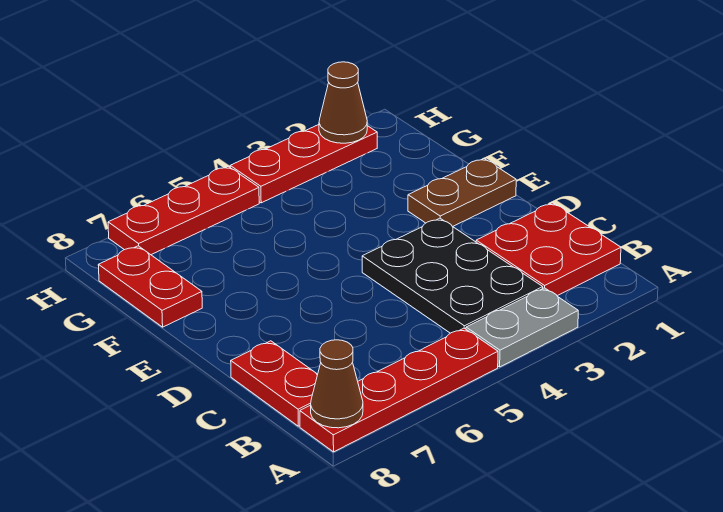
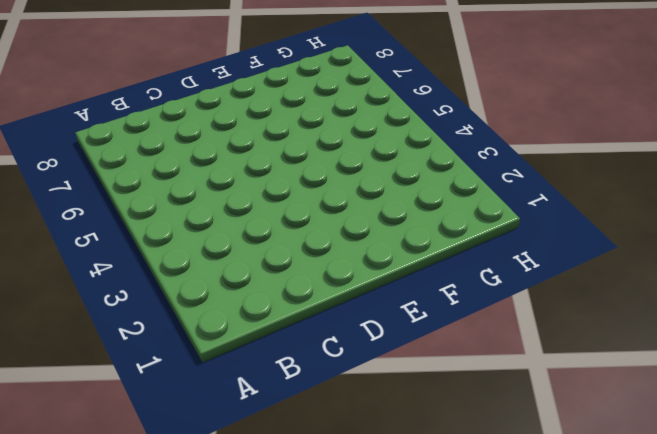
none -> grey 1x2 plate [466,288,578,367]
none -> red 1x4 plate [300,328,498,452]

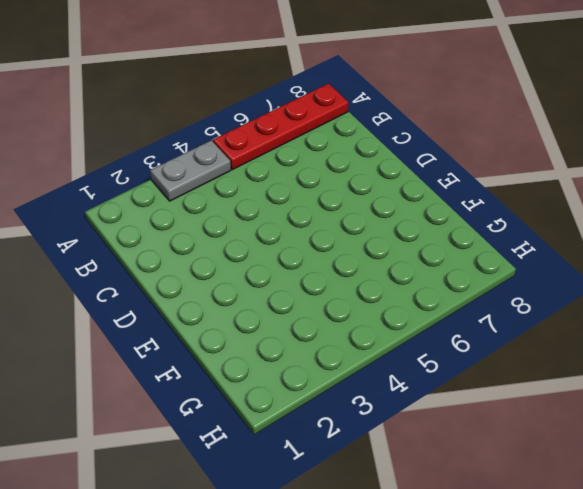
none -> red 2x2 plate [476,203,621,296]
none -> black 2x3 plate [362,218,543,333]

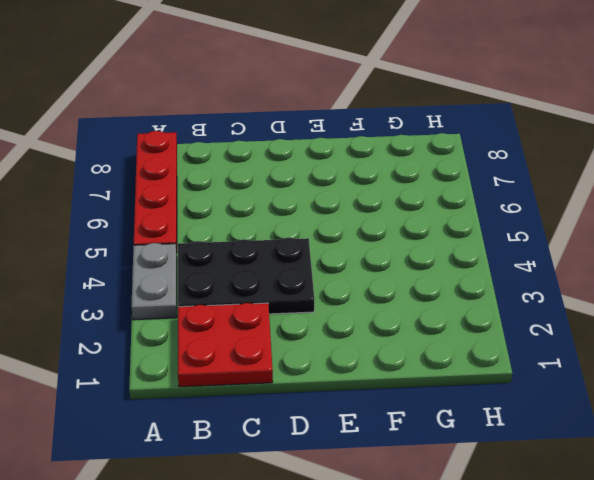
none -> red 1x2 plate [231,341,318,426]
none -> brown 1x2 plate [408,159,516,227]

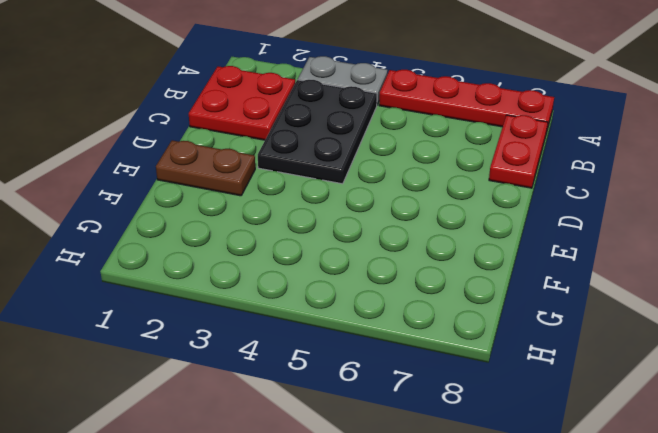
none -> red 1x2 plate [98,246,202,327]
none -> red 1x3 plate [230,125,377,203]

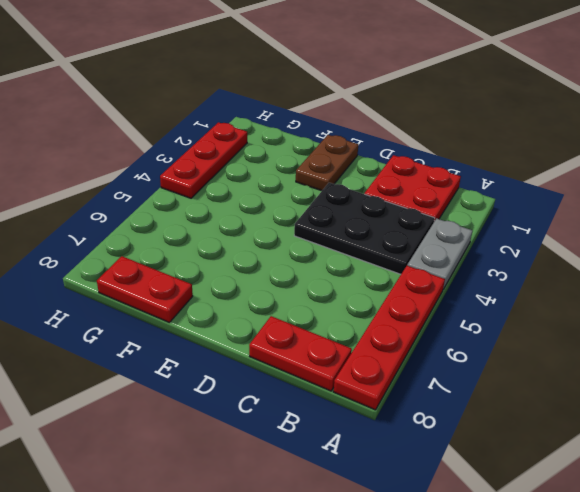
none -> red 1x3 plate [108,166,259,255]
none -> brown 1x1 cone [311,340,363,428]

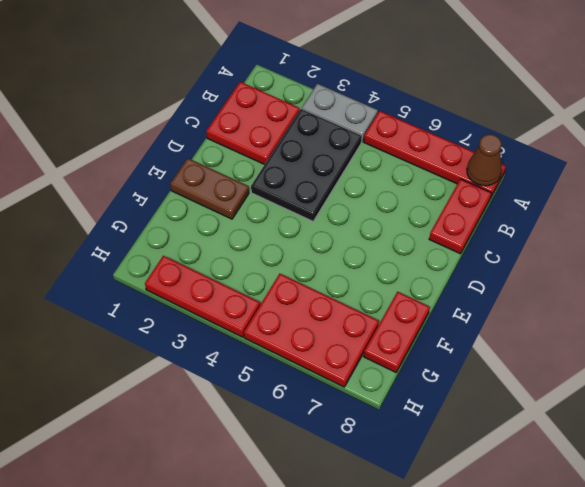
red 2x3 plate [244,274,379,387] -> red 1x3 plate [108,166,259,255]
none -> brown 1x1 cone [319,62,367,143]

